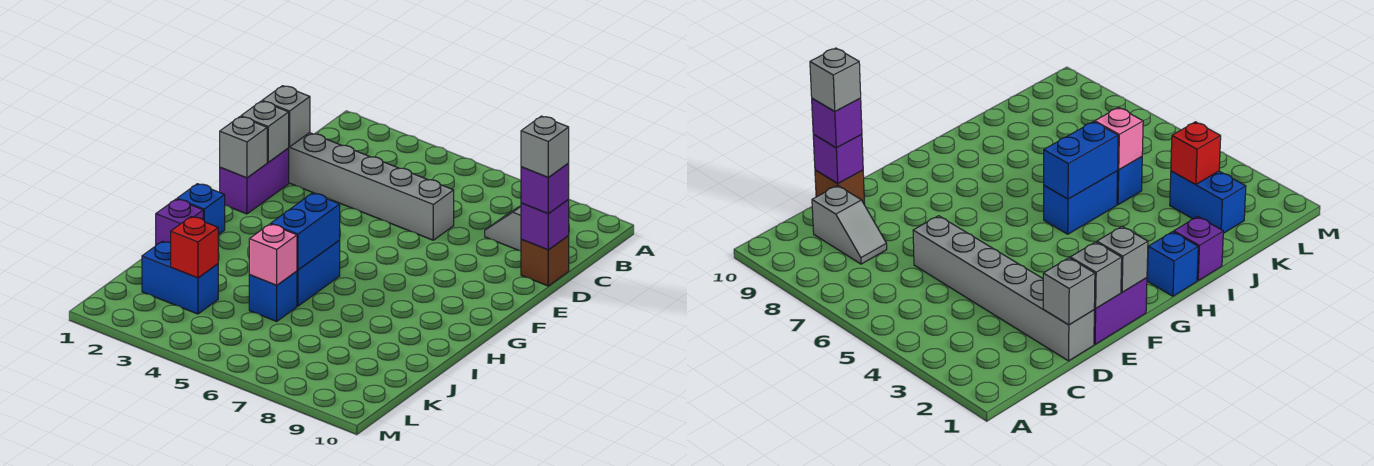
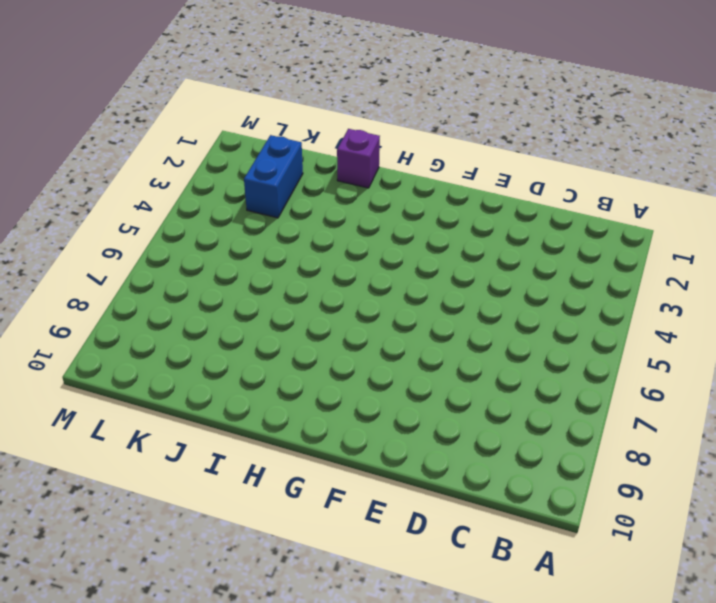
none -> grey 1x2 slope [485,206,521,251]
none -> grey 1x6 brick [289,133,454,240]
none -> brown 1x1 brick [521,236,569,286]

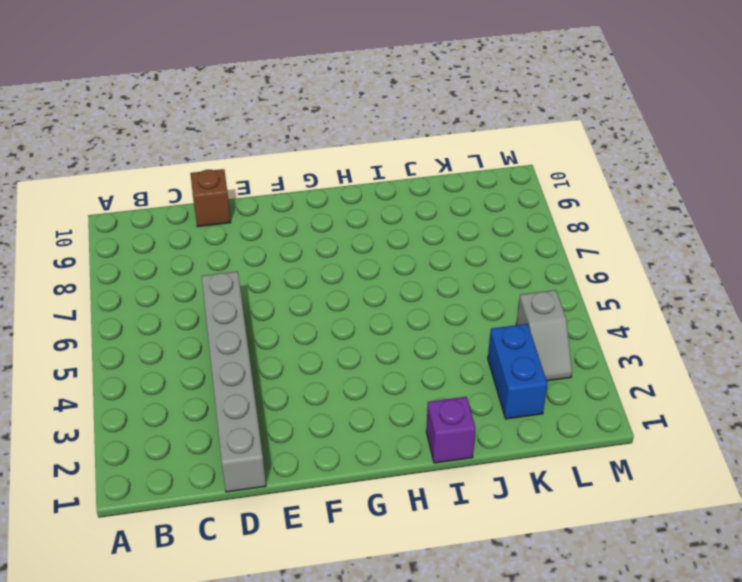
grey 1x2 slope [516,290,572,381] -> grey 1x2 slope moved to [485,206,521,251]
none -> purple 1x2 brick [220,148,289,214]
none -> blue 1x1 brick [177,184,225,235]
none -> blue 1x2 brick [297,240,340,306]

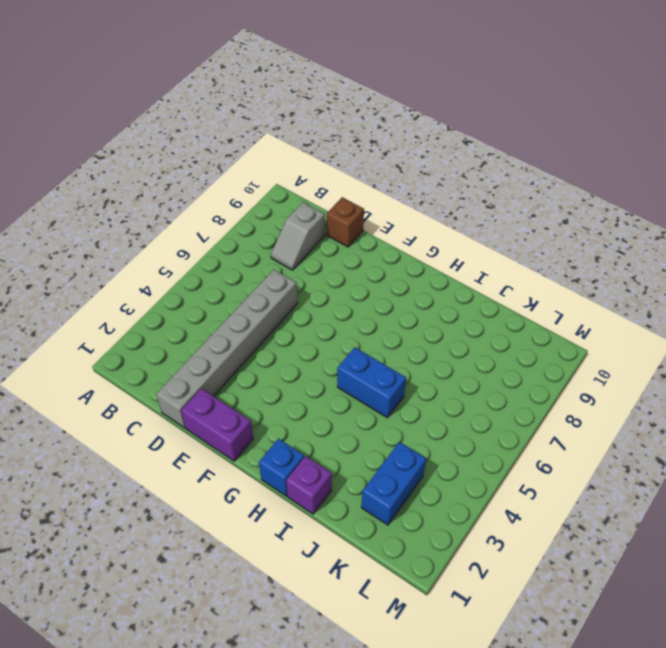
none -> blue 1x1 brick [249,271,297,321]
none -> grey 1x1 brick [262,86,310,147]
none -> purple 1x1 brick [521,199,569,250]

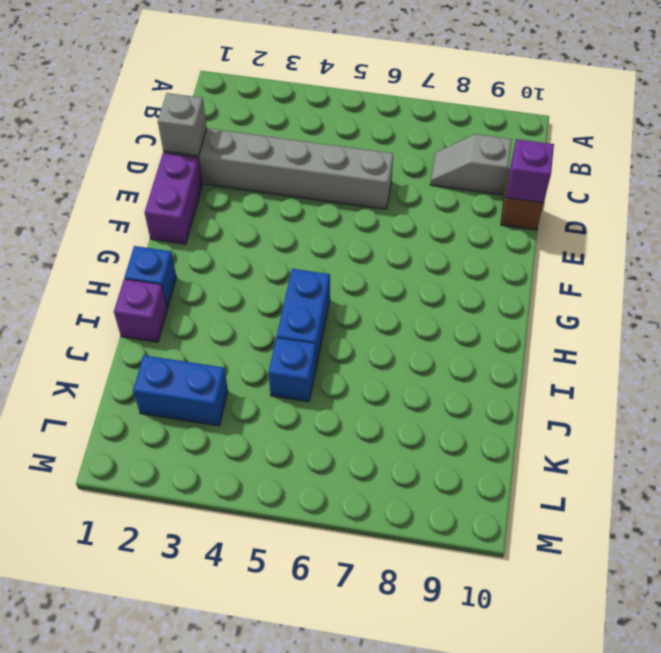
none -> grey 1x1 brick [241,101,289,162]
none -> grey 1x1 brick [220,117,267,178]
none -> blue 1x2 brick [271,193,340,270]

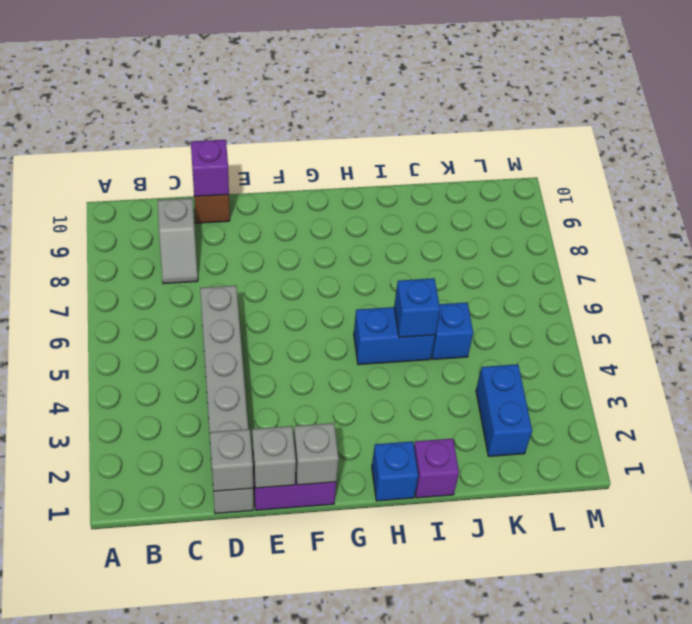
blue 1x1 brick [394,278,440,337] -> blue 1x2 brick [271,193,340,270]
none -> pink 1x1 brick [249,224,297,285]
none -> red 1x1 brick [171,217,218,278]
none -> purple 1x1 brick [521,163,569,214]

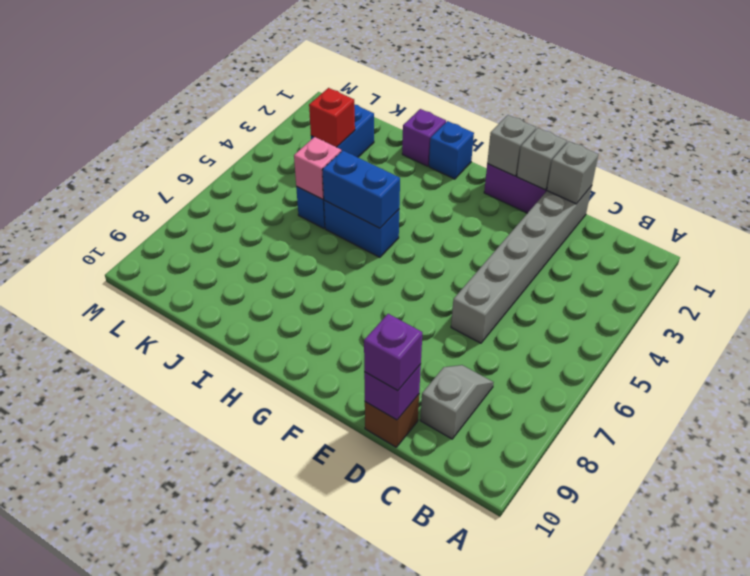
none -> grey 1x1 brick [521,116,569,177]

